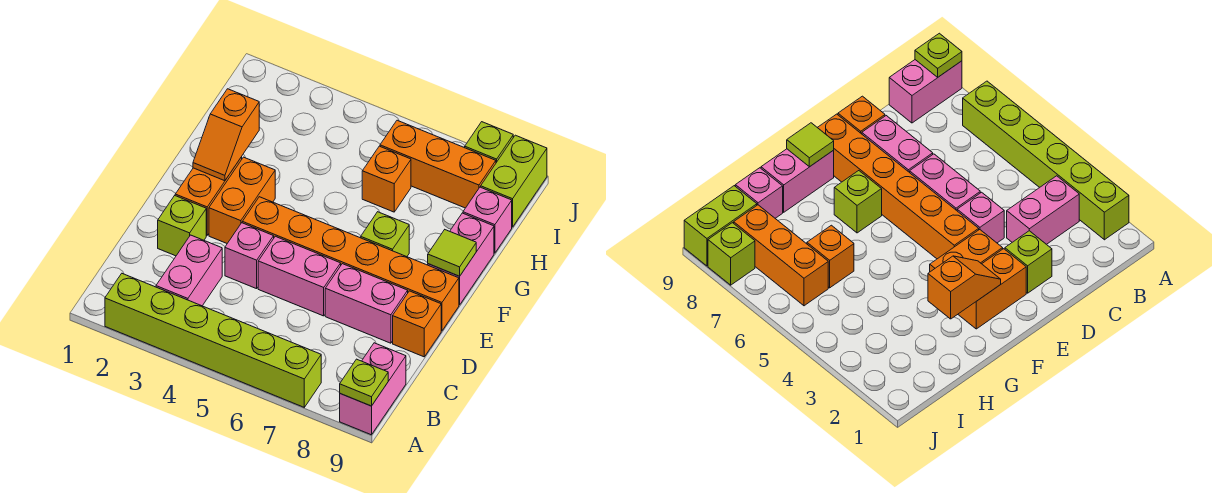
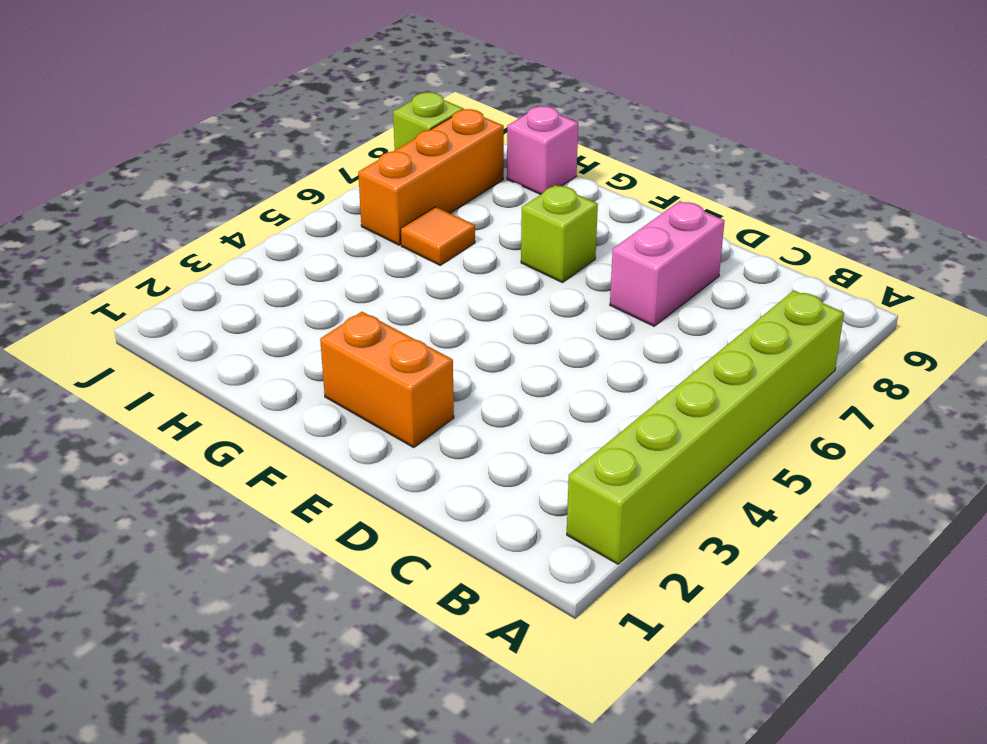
orange 1x1 tile [401,207,475,265] -> orange 1x1 brick [362,146,411,212]
none -> pink 1x2 brick [340,343,406,435]
none -> pink 1x2 brick [156,235,222,306]
none -> lime 1x1 brick [158,196,206,256]

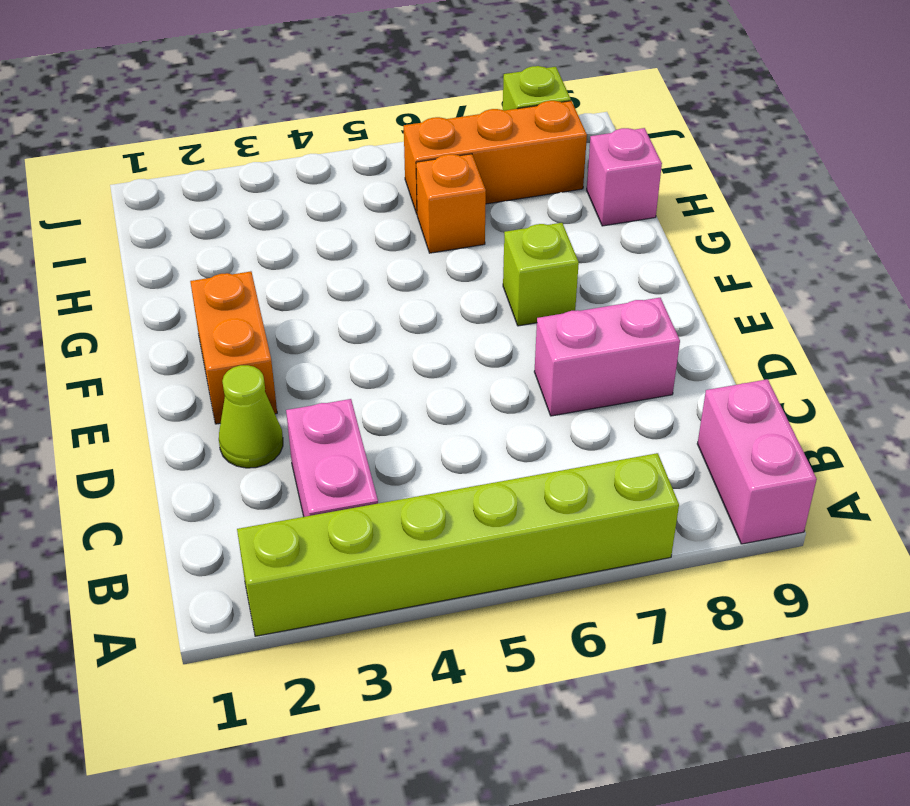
lime 1x1 cone [219,365,283,468] -> lime 1x1 brick [158,196,206,256]
none -> pink 1x1 brick [225,223,274,289]
none -> pink 1x2 brick [258,236,341,316]
none -> orange 1x1 brick [393,291,441,357]

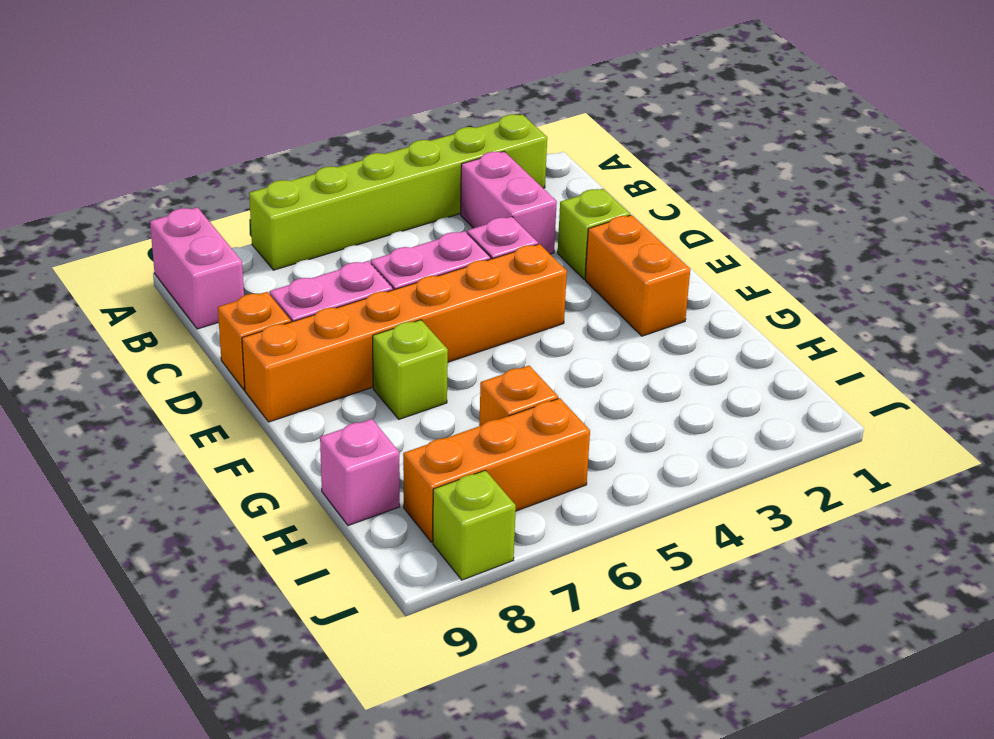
none -> orange 1x2 brick [209,157,275,243]
none -> pink 1x2 brick [428,213,494,305]
none -> lime 1x2 brick [481,135,547,227]

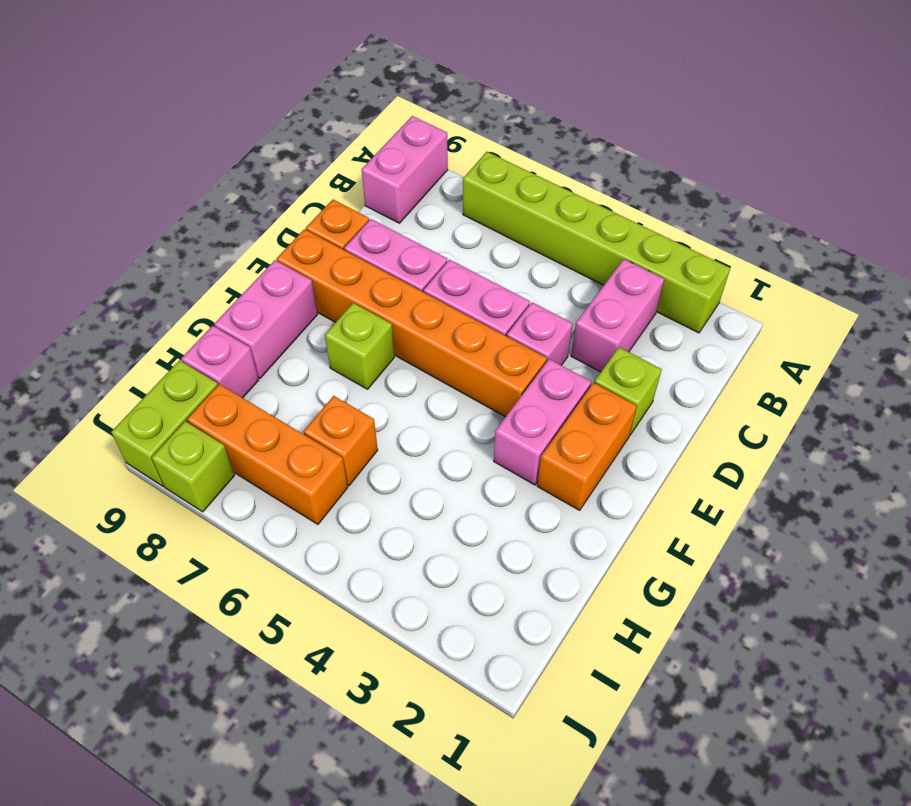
pink 1x2 brick [494,359,591,485] -> orange 1x2 brick [209,157,275,243]
none -> lime 1x1 plate [340,359,388,406]
none -> orange 1x2 slope [193,89,259,181]
none -> lime 1x1 tile [428,230,476,276]

